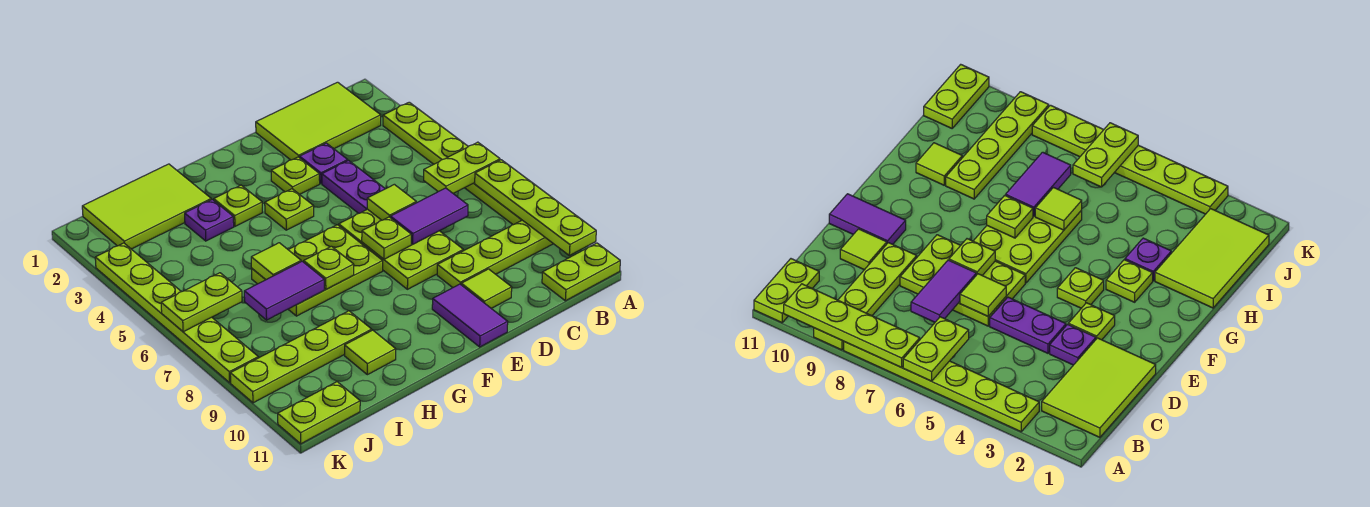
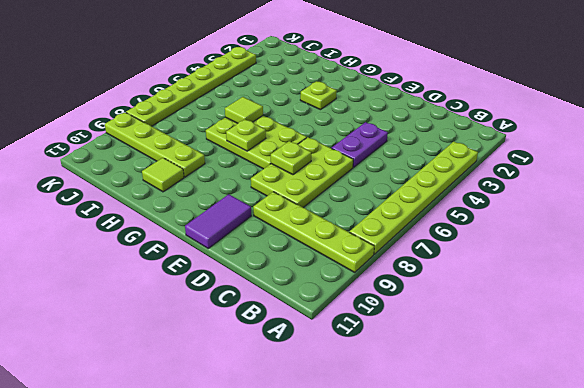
none -> lime 1x2 plate [542,243,620,301]
none -> lime 2x3 tile [256,82,381,160]
none -> purple 1x1 plate [300,143,348,184]

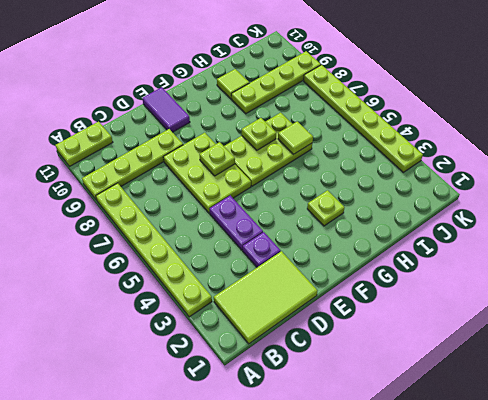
none -> lime 1x1 tile [461,269,512,308]
none -> lime 1x1 plate [271,157,320,194]
none -> lime 1x1 plate [265,189,314,230]

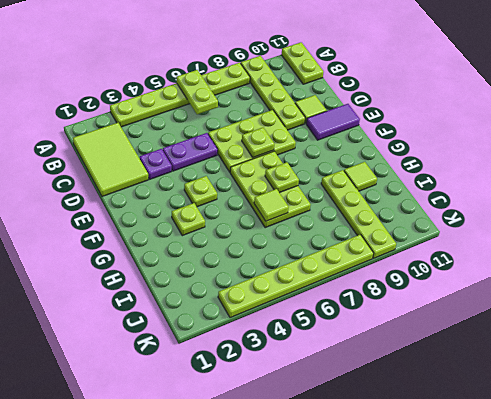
none -> lime 1x1 plate [271,157,320,194]
none -> lime 2x3 tile [82,164,211,249]
none -> purple 1x1 plate [185,199,234,241]

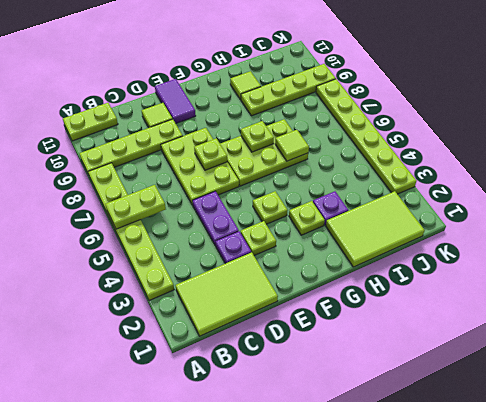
none -> lime 1x2 plate [278,382,360,444]
none -> lime 1x4 plate [475,160,596,256]
none -> purple 1x2 tile [391,188,468,244]

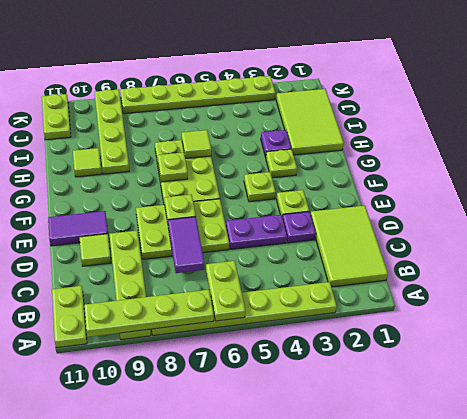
none -> lime 1x1 tile [367,184,416,220]
none -> purple 1x2 tile [244,261,324,320]
none -> lime 1x2 plate [161,273,242,332]

